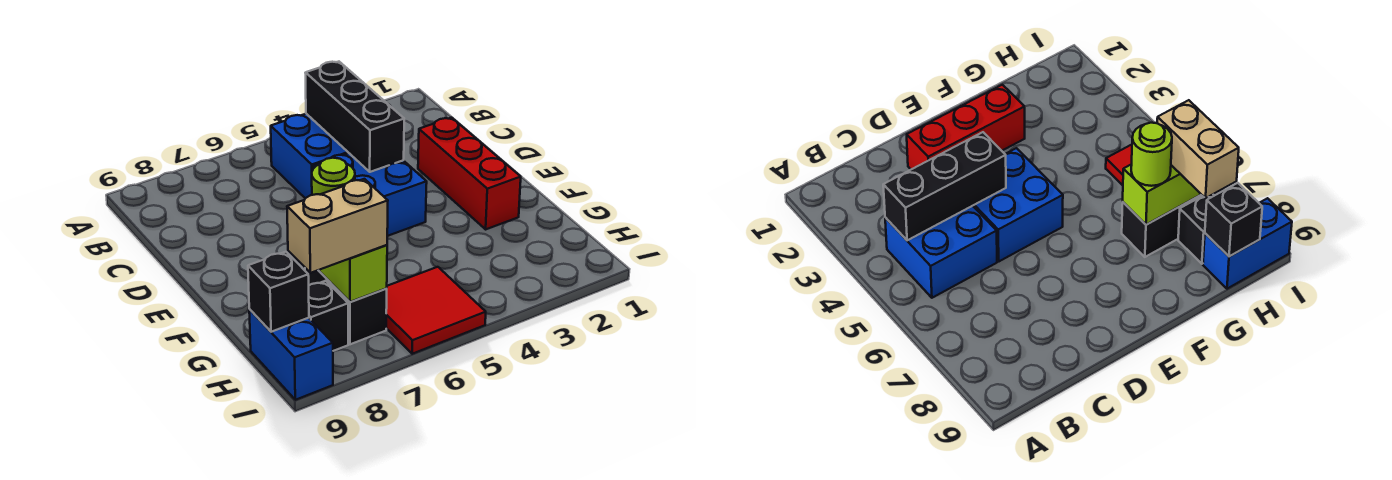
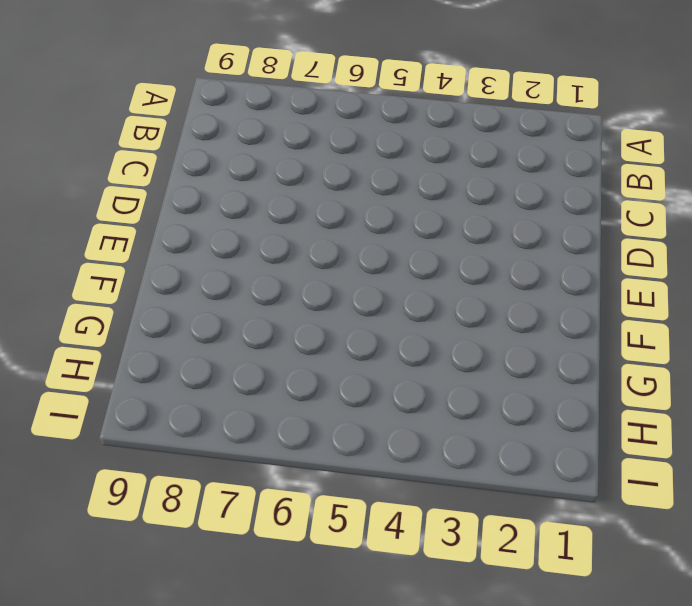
none -> blue 2x2 brick [271,114,348,198]
none -> red 1x3 brick [418,117,521,229]
none -> blue 2x2 brick [313,153,427,236]

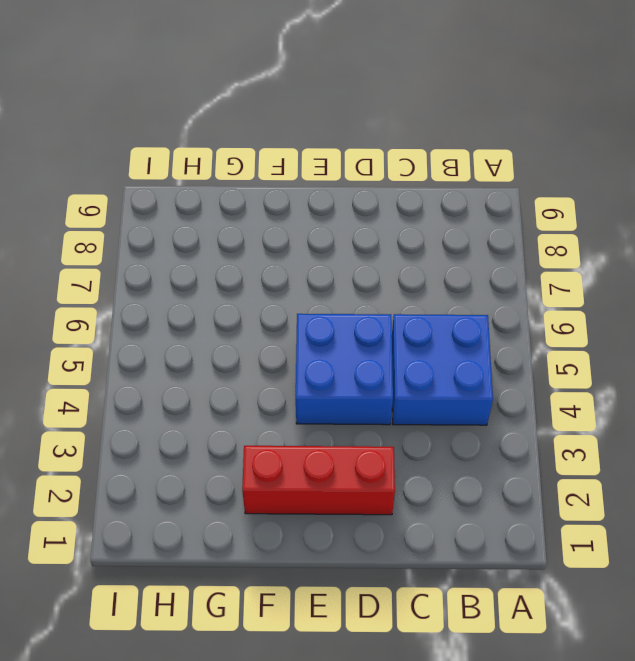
none -> black 1x2 brick [305,268,387,344]
none -> red 2x2 tile [386,267,486,354]
none -> black 1x1 brick [309,281,348,351]

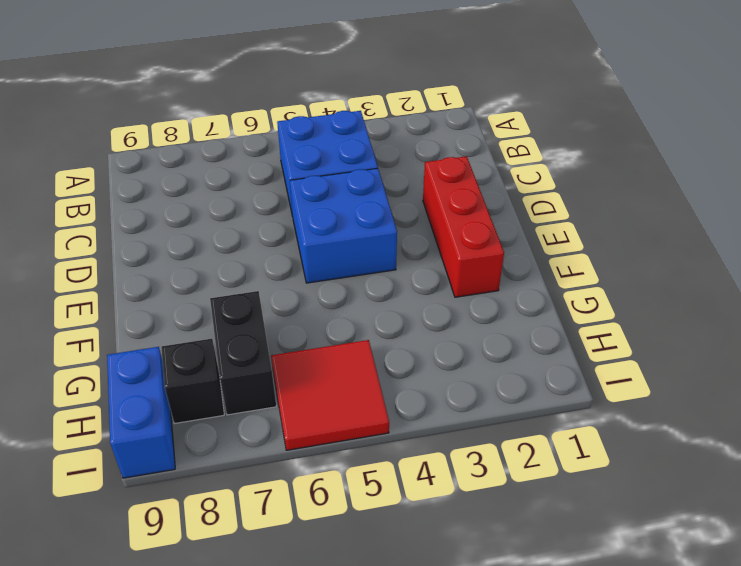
none -> black 1x3 brick [306,62,404,172]
none -> lime 1x2 brick [318,245,387,302]
none -> black 1x1 brick [248,252,309,332]

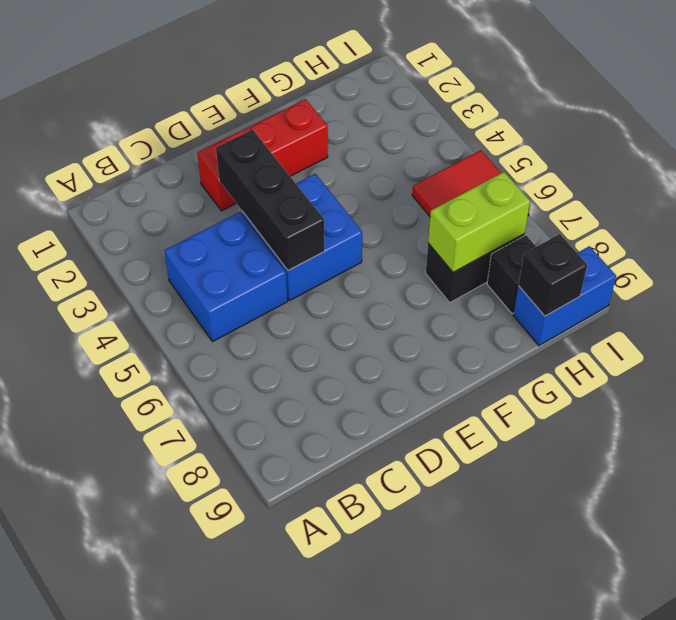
black 1x3 brick [216,130,325,270] -> black 1x3 brick turned to [306,62,404,172]
none -> lime 1x1 round brick [312,158,355,195]
none -> tan 1x2 brick [287,179,388,273]

